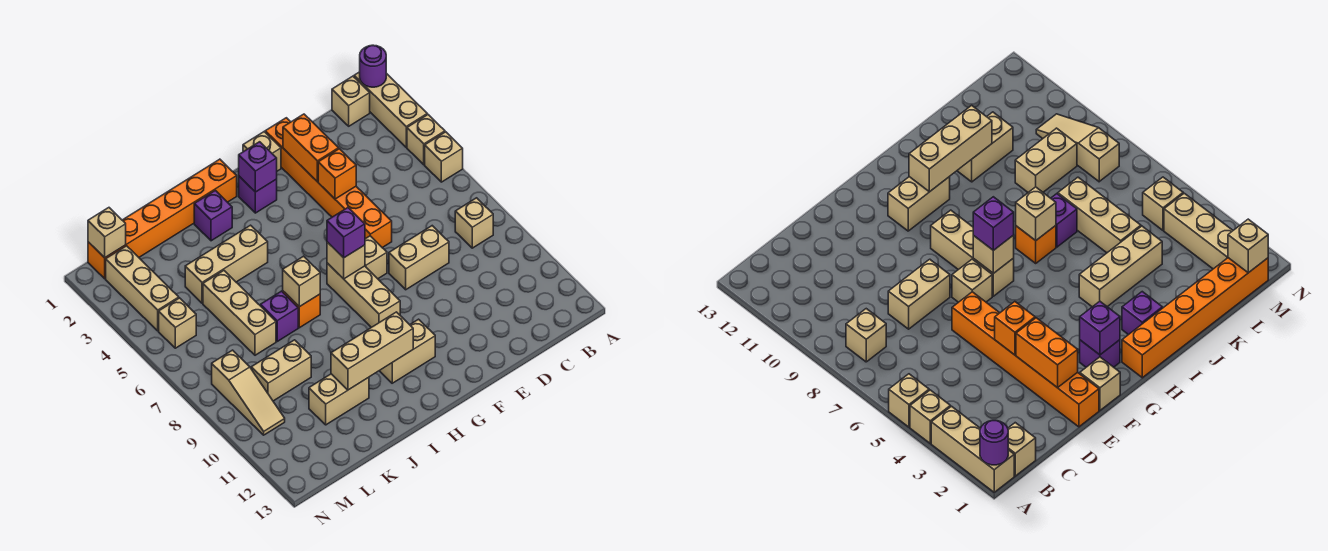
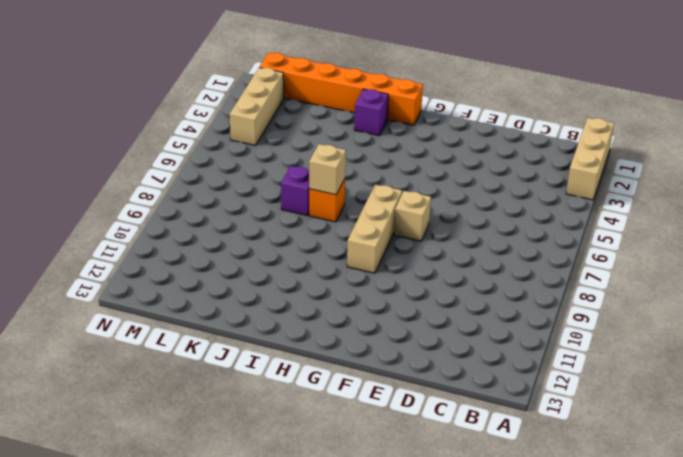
none -> tan 1x1 brick [407,115,445,165]
none -> tan 1x1 brick [425,132,463,182]
none -> tan 1x1 brick [332,76,370,126]
none -> tan 1x1 brick [455,198,493,248]

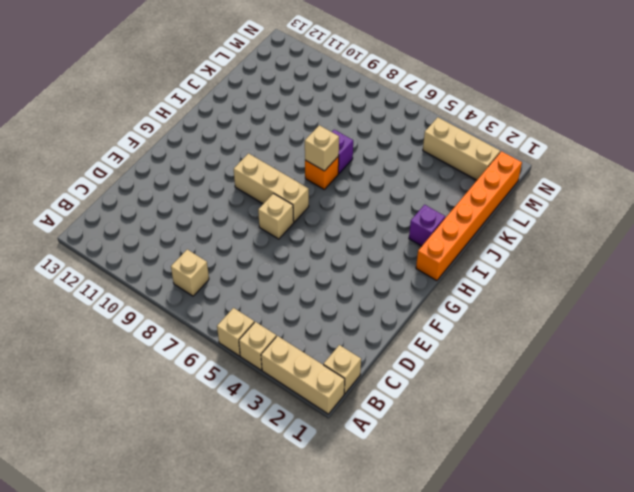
none -> tan 1x2 brick [389,226,449,290]
none -> orange 1x6 brick [265,118,392,248]
none -> tan 1x1 brick [243,132,281,171]
none -> purple 1x1 brick [239,176,277,213]

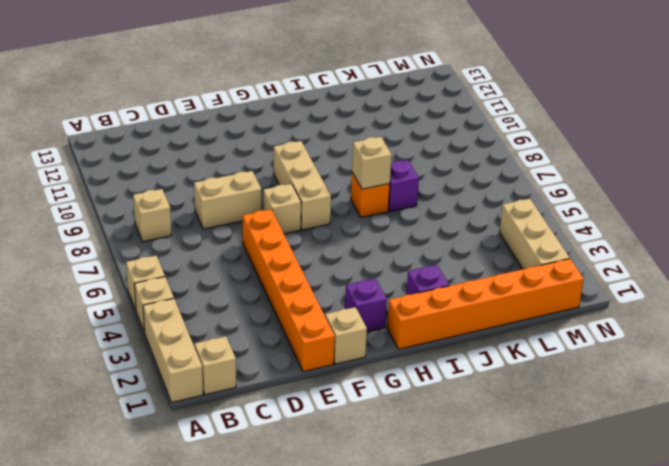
none -> tan 1x2 brick [379,319,435,383]
none -> tan 1x3 brick [185,225,268,303]
none -> tan 1x2 brick [309,374,369,425]
none -> tan 1x3 brick [203,271,276,355]

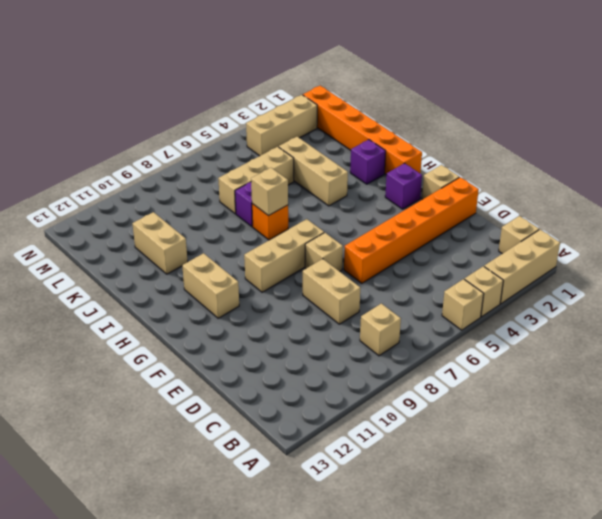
none -> tan 1x2 brick [251,340,311,401]
none -> tan 1x1 brick [159,298,196,348]
none -> tan 1x3 slope [212,350,285,435]
none -> purple 1x1 round brick [360,45,386,87]

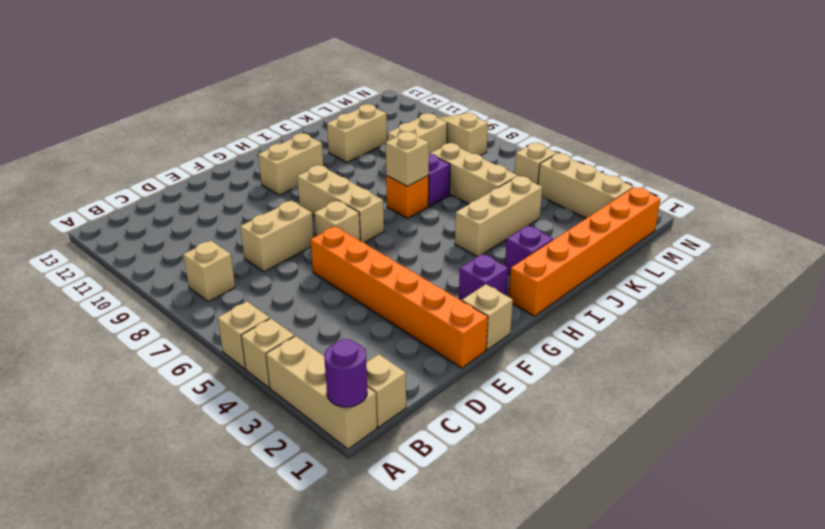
none -> orange 1x2 brick [283,114,339,182]
none -> orange 1x1 brick [318,149,356,199]
none -> purple 1x1 brick [239,142,277,192]
none -> tan 1x1 brick [327,242,365,279]

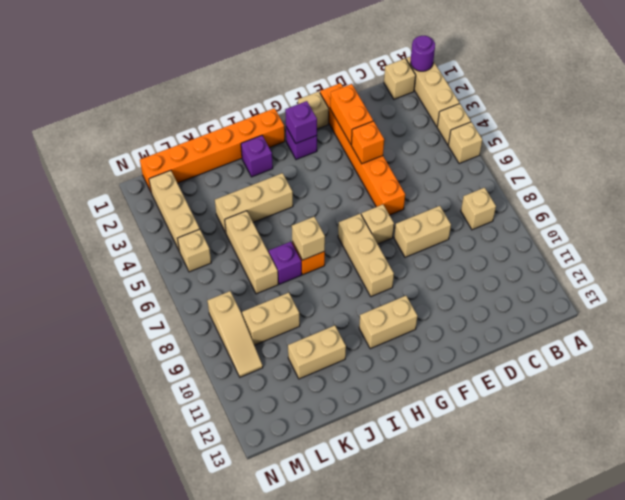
none -> tan 1x1 brick [327,242,365,279]
none -> tan 1x3 brick [331,312,413,390]
none -> tan 1x1 brick [88,208,126,258]
none -> purple 1x1 brick [327,208,365,258]

